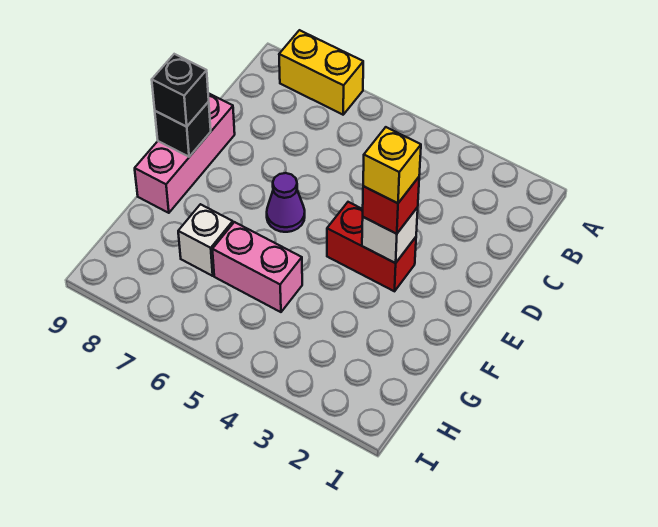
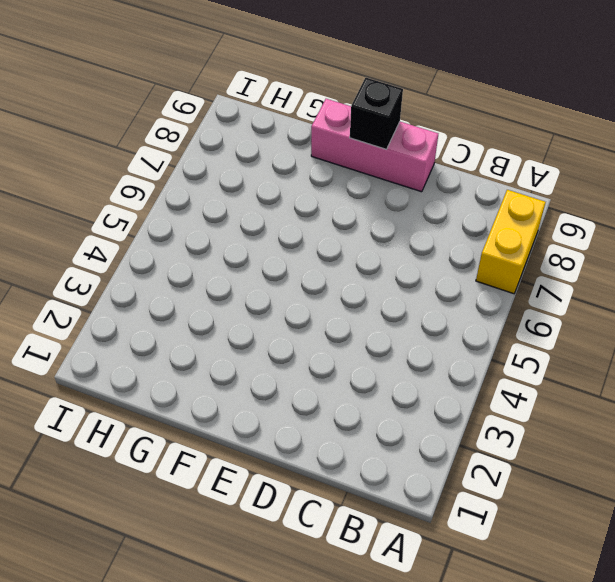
none -> red 1x2 brick [327,202,416,291]
none -> purple 1x1 cone [267,173,305,232]

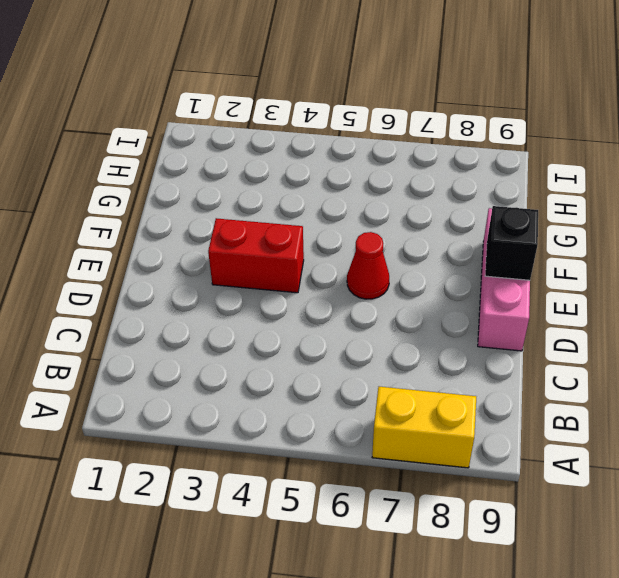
red 1x1 cone [347,232,389,299] -> purple 1x1 cone [267,173,305,232]
none -> pink 1x2 brick [212,222,302,312]
none -> white 1x1 brick [178,204,233,276]

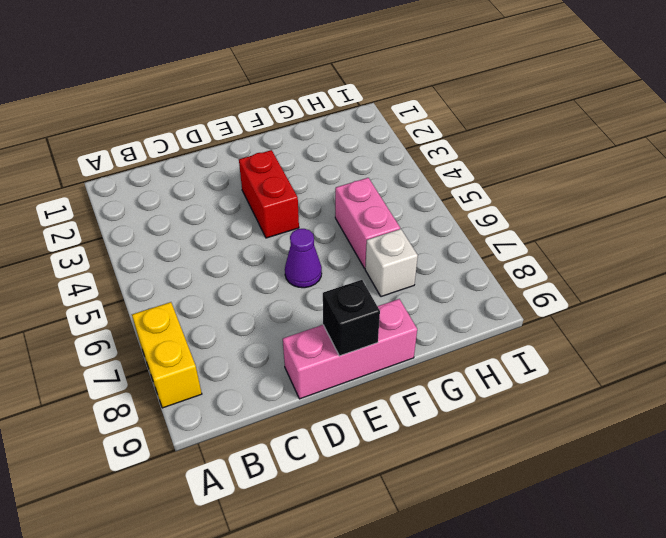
none -> white 1x1 brick [362,207,418,263]
none -> red 1x1 brick [363,177,419,234]

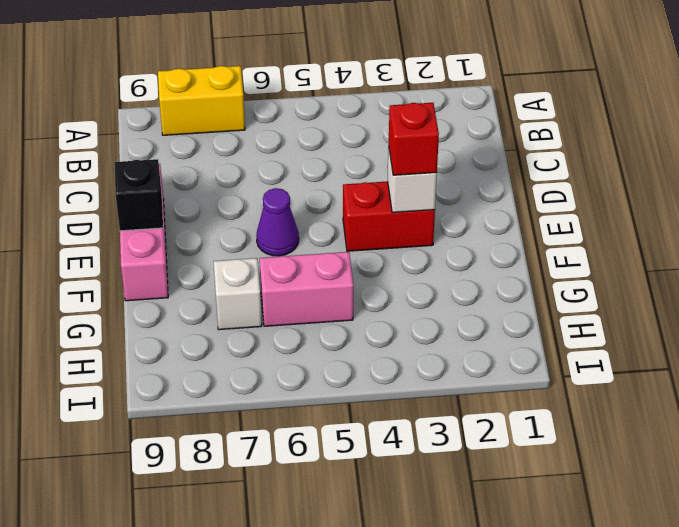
none -> black 1x1 brick [152,54,209,127]
none -> yellow 1x1 brick [363,127,421,203]

